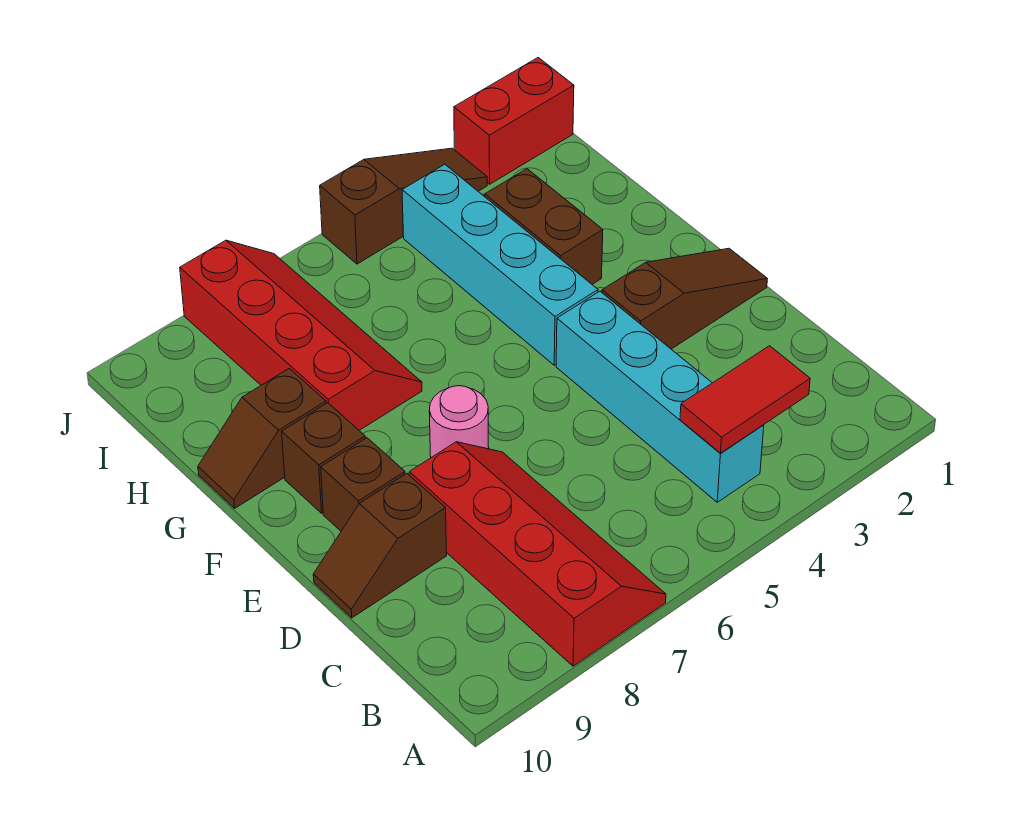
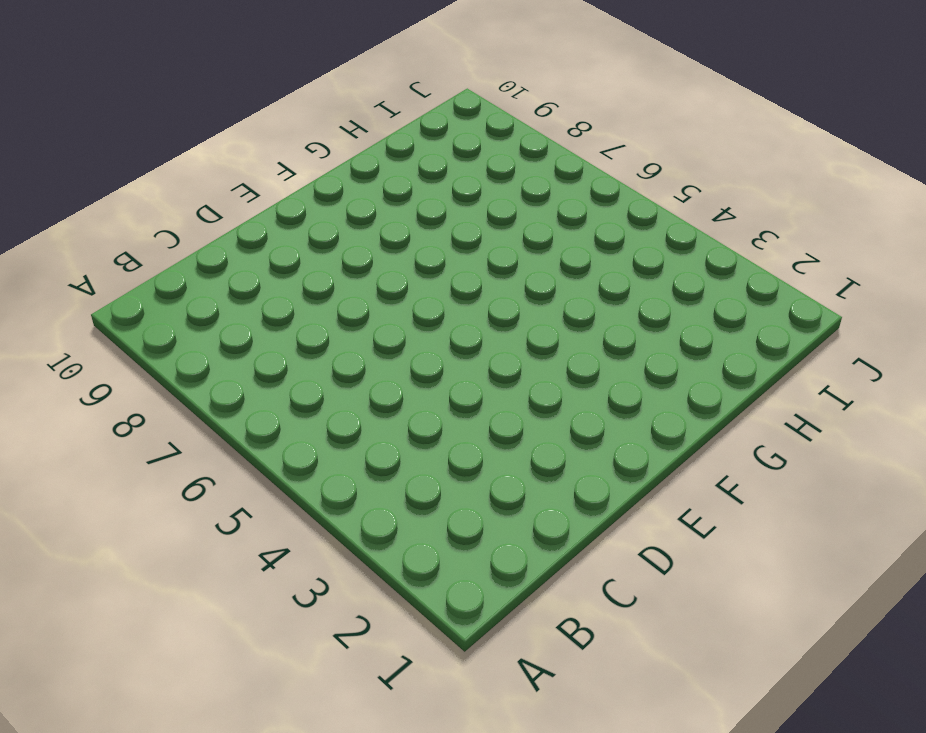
none -> red 2x4 slope [409,442,666,666]
none -> cyan 1x4 brick [556,291,764,502]
none -> brown 1x2 slope [313,473,447,618]

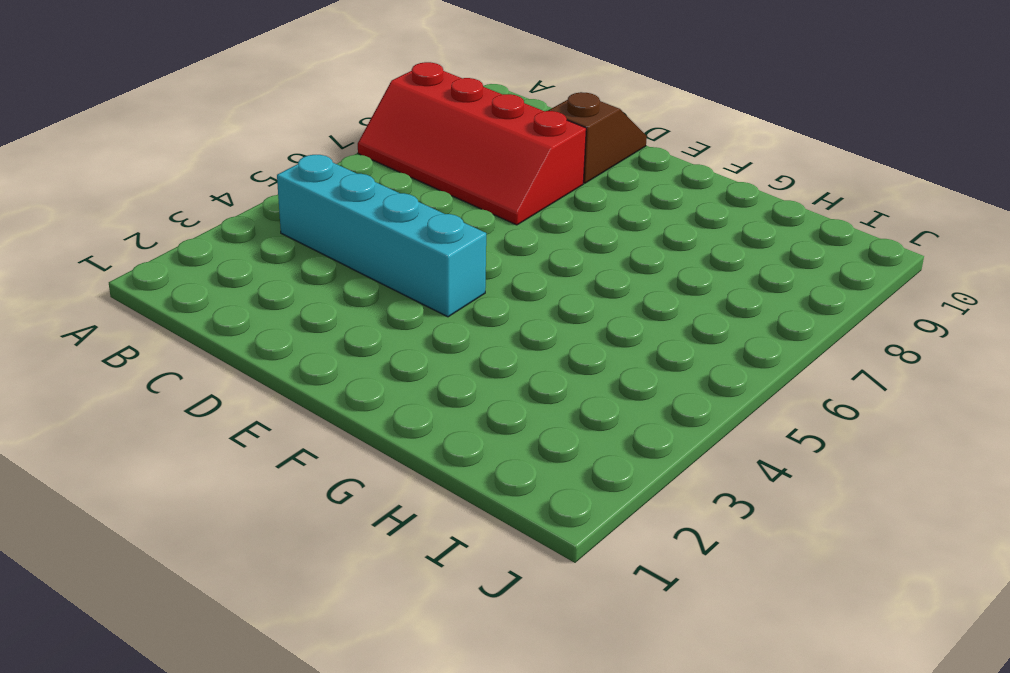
none -> brown 1x3 slope [602,248,767,349]
none -> pink 1x1 round brick [429,386,489,457]
none -> brown 1x1 brick [321,438,405,531]

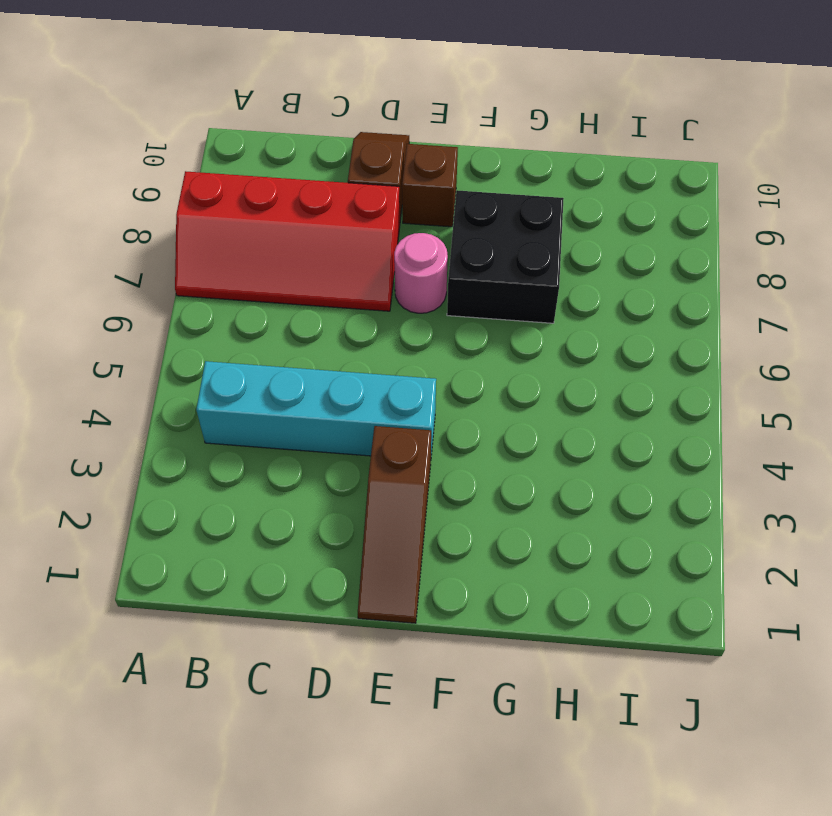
black 2x2 brick [447,190,564,323] -> red 2x4 slope [180,240,422,431]
none -> cyan 1x4 brick [402,164,598,365]
none -> brown 1x1 brick [282,403,365,513]
none -> brown 1x2 brick [485,169,603,284]

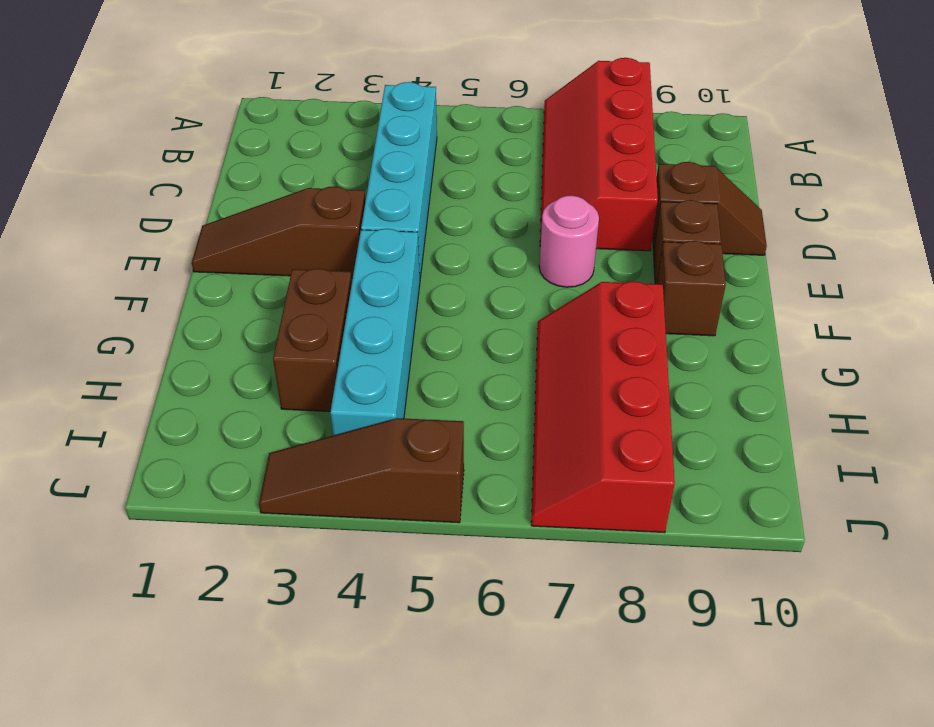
none -> brown 1x2 slope [198,368,326,508]
none -> red 1x2 brick [454,58,574,184]
none -> red 1x2 tile [680,346,810,453]

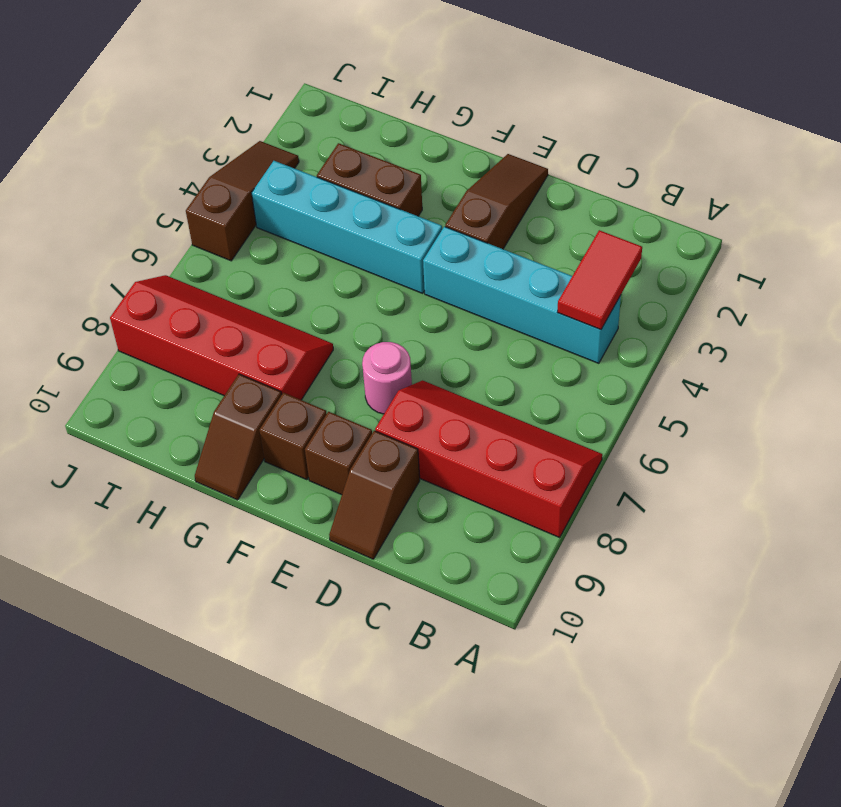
none -> red 1x2 brick [454,58,574,184]

